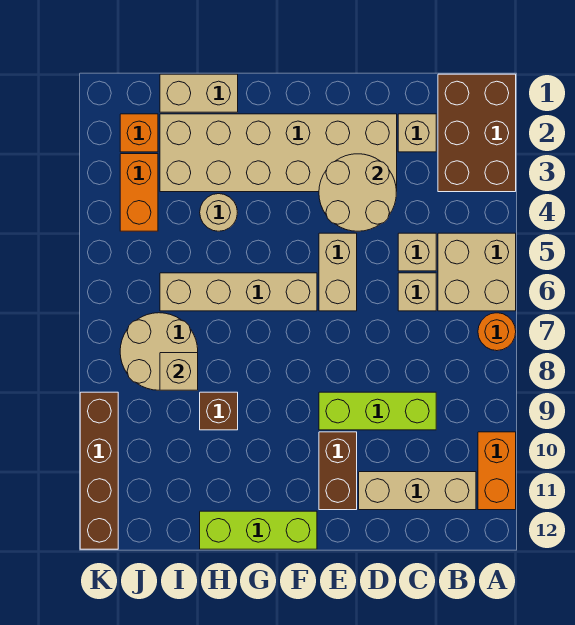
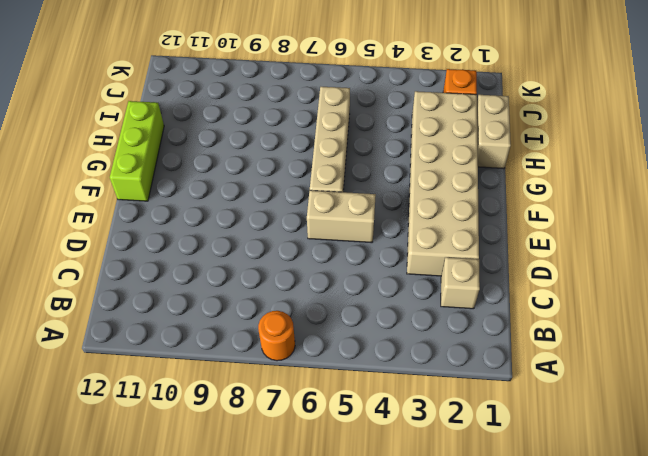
none -> brown 2x3 brick [438,74,516,192]
none -> tan 2x2 brick [438,233,516,311]
none -> orange 1x2 brick [478,432,516,510]

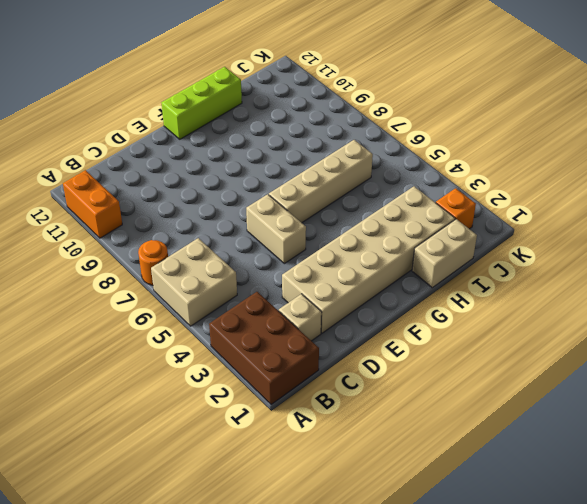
none -> tan 1x3 brick [359,472,476,510]
none -> tan 1x1 brick [398,233,436,271]
none -> tan 1x1 brick [398,273,436,311]

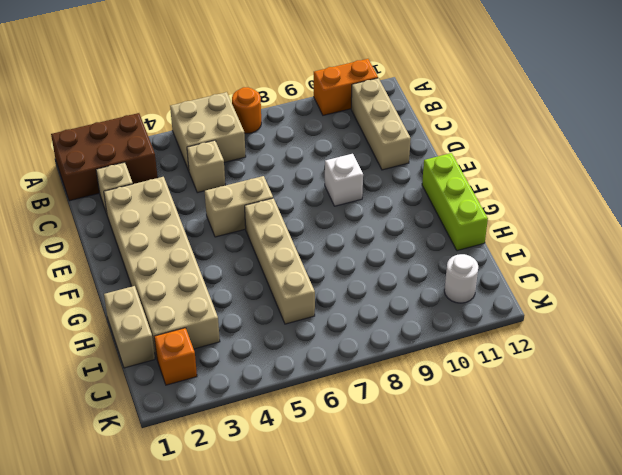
white 1x1 brick [325,154,363,206] -> lime 1x3 brick [319,392,436,430]
white 1x1 round brick [444,254,478,303] -> none
none -> tan 1x1 brick [398,273,436,311]
none -> brown 1x2 brick [319,432,357,510]
none -> tan 1x1 round brick [200,194,237,231]

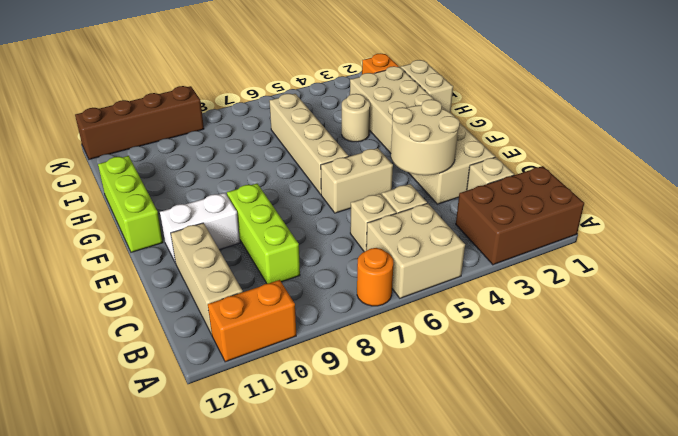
white 1x2 brick [160,193,240,263] -> brown 1x2 brick [319,432,357,510]
none -> brown 1x1 brick [200,392,238,430]
none -> tan 2x2 round brick [120,313,198,390]
none -> orange 1x2 brick [120,154,158,231]

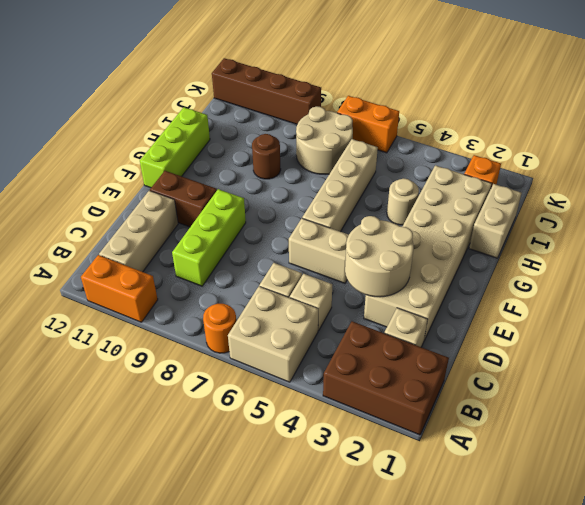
brown 1x1 round brick [252,134,281,179] -> brown 1x1 brick [200,392,238,430]
orange 1x2 brick [337,96,399,153] -> orange 1x2 brick moved to [120,154,158,231]
none -> tan 1x1 brick [160,353,198,390]

